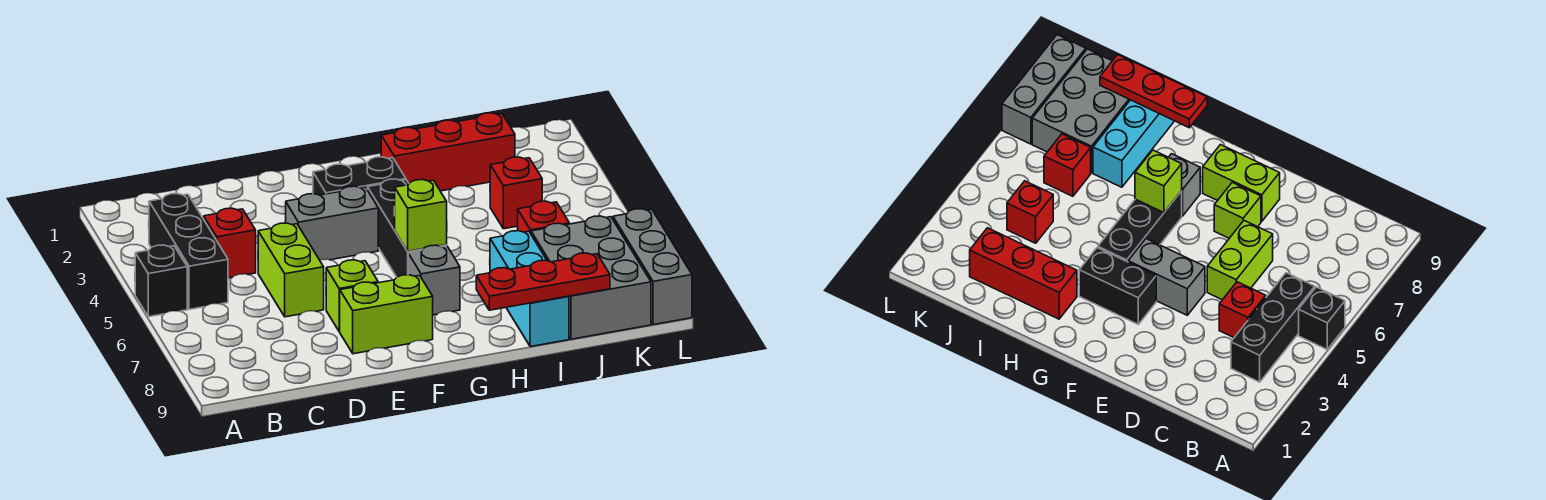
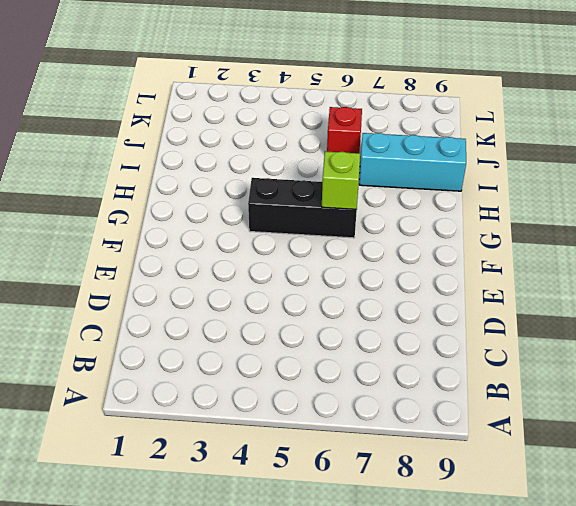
none -> black 1x1 brick [135,245,187,317]
none -> black 1x3 brick [149,194,228,309]
none -> red 1x1 brick [204,208,256,278]

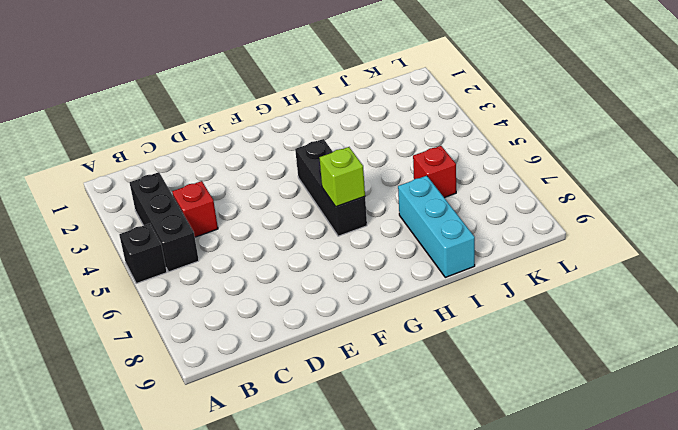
none -> lime 1x2 brick [258,223,324,317]
none -> grey 1x2 brick [285,186,378,260]
none -> lime 1x1 brick [326,260,378,331]

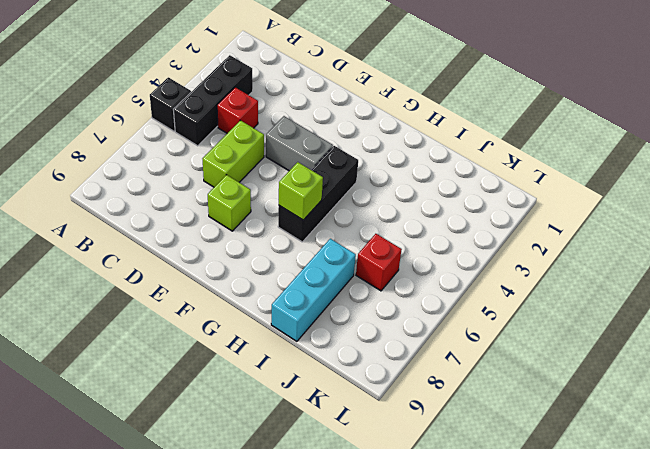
none -> lime 1x2 brick [339,275,433,354]
none -> black 1x2 brick [313,157,406,195]
none -> grey 1x1 brick [408,245,460,315]

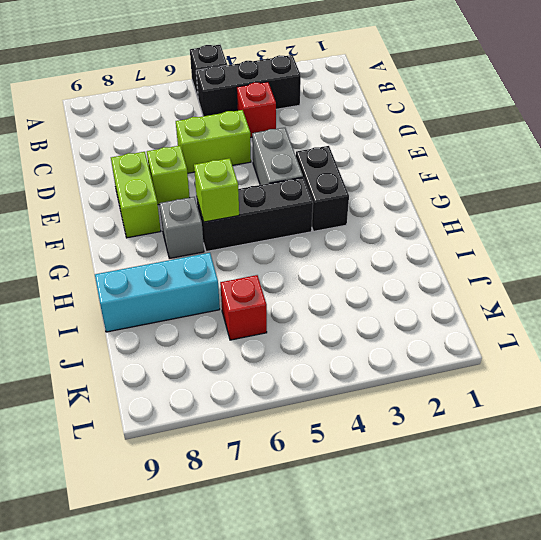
none -> red 1x3 brick [381,113,515,191]
none -> red 1x1 brick [490,157,542,229]
none -> grey 2x3 brick [531,216,651,339]

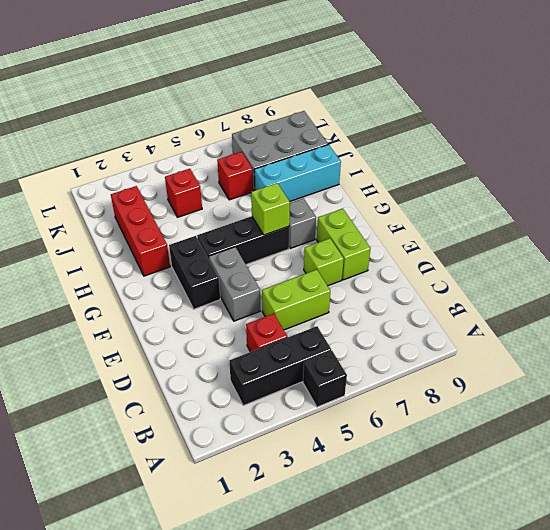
none -> grey 1x3 brick [613,209,692,325]
none -> red 1x3 plate [476,253,610,310]

